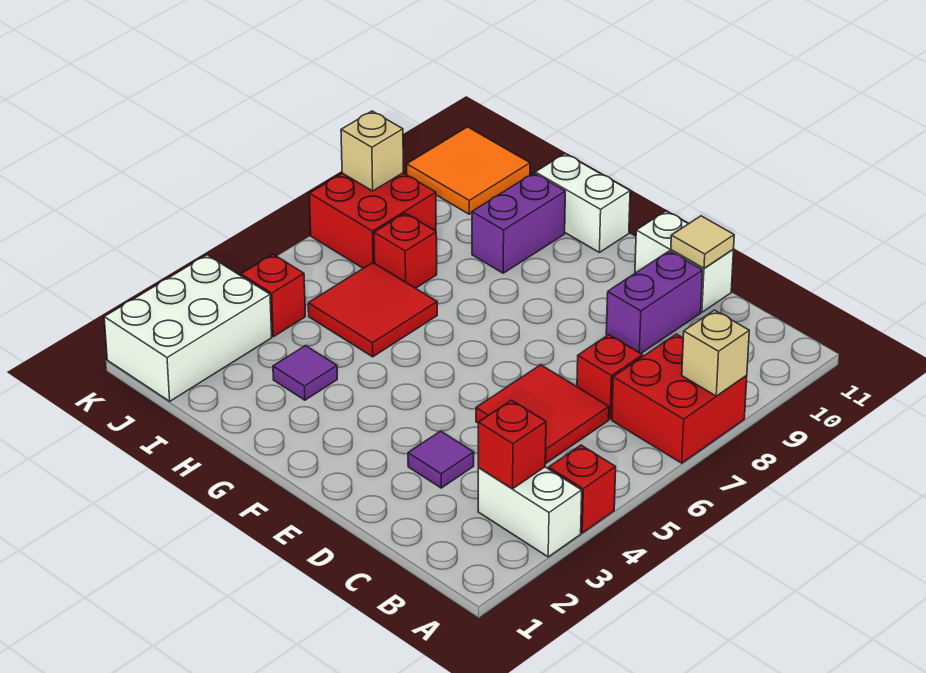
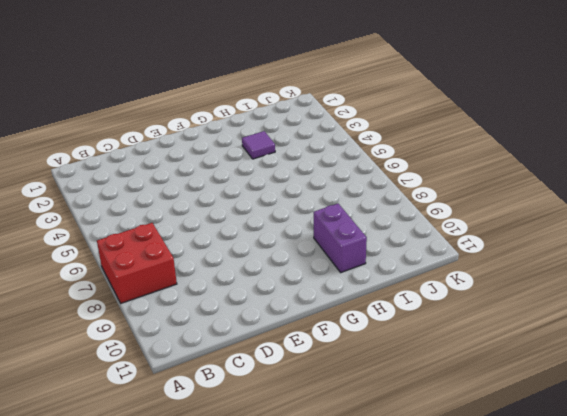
none -> white 1x2 brick [478,467,582,557]
none -> red 1x1 brick [549,445,616,533]
none -> red 2x2 tile [476,365,609,464]

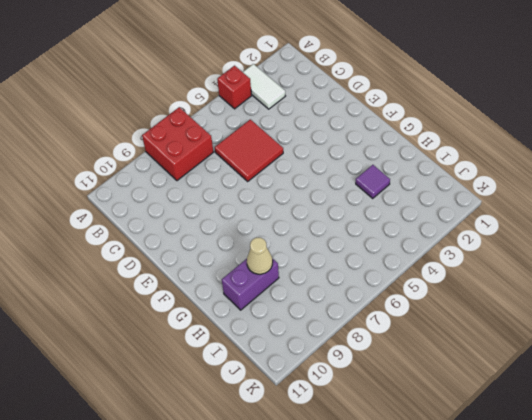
white 1x2 tile [243,64,285,109] -> white 1x2 brick [478,467,582,557]
tan 1x1 cone [247,238,273,274] -> none
none -> red 1x1 brick [577,335,642,419]
none -> purple 1x1 tile [408,431,474,488]
none -> purple 1x2 brick [606,251,703,354]

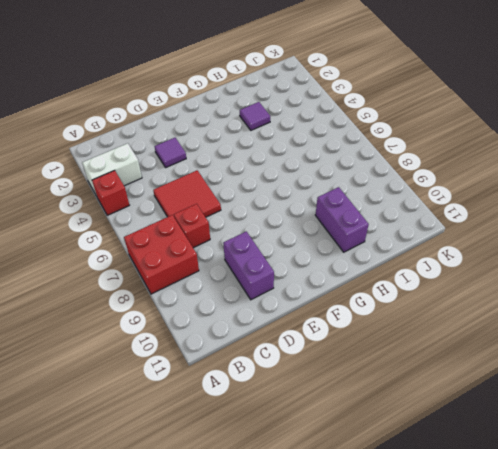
none -> white 1x2 brick [635,211,734,312]
none -> white 1x2 brick [535,154,630,252]
none -> red 2x2 tile [308,263,437,357]

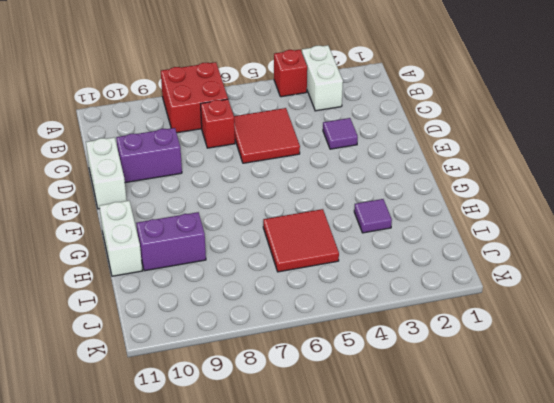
none -> red 1x1 brick [374,213,437,288]
none -> white 2x3 brick [104,255,272,401]
none -> red 1x1 brick [241,254,305,337]

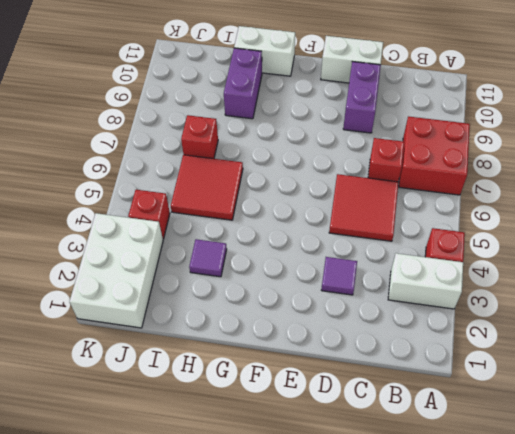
none -> red 2x2 brick [309,173,436,268]
none -> orange 2x2 tile [407,127,530,214]
none -> tan 1x1 brick [682,310,749,396]

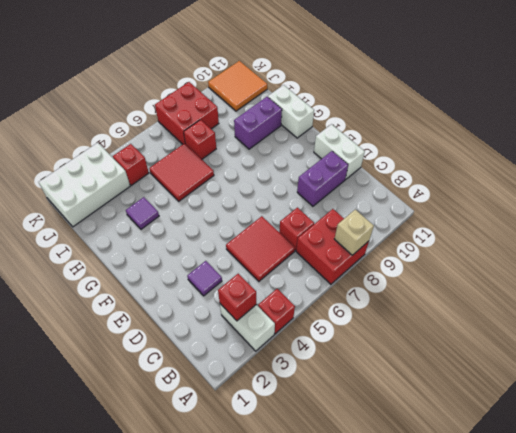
none -> tan 1x1 tile [671,216,734,268]
none -> tan 1x1 brick [341,111,403,191]

